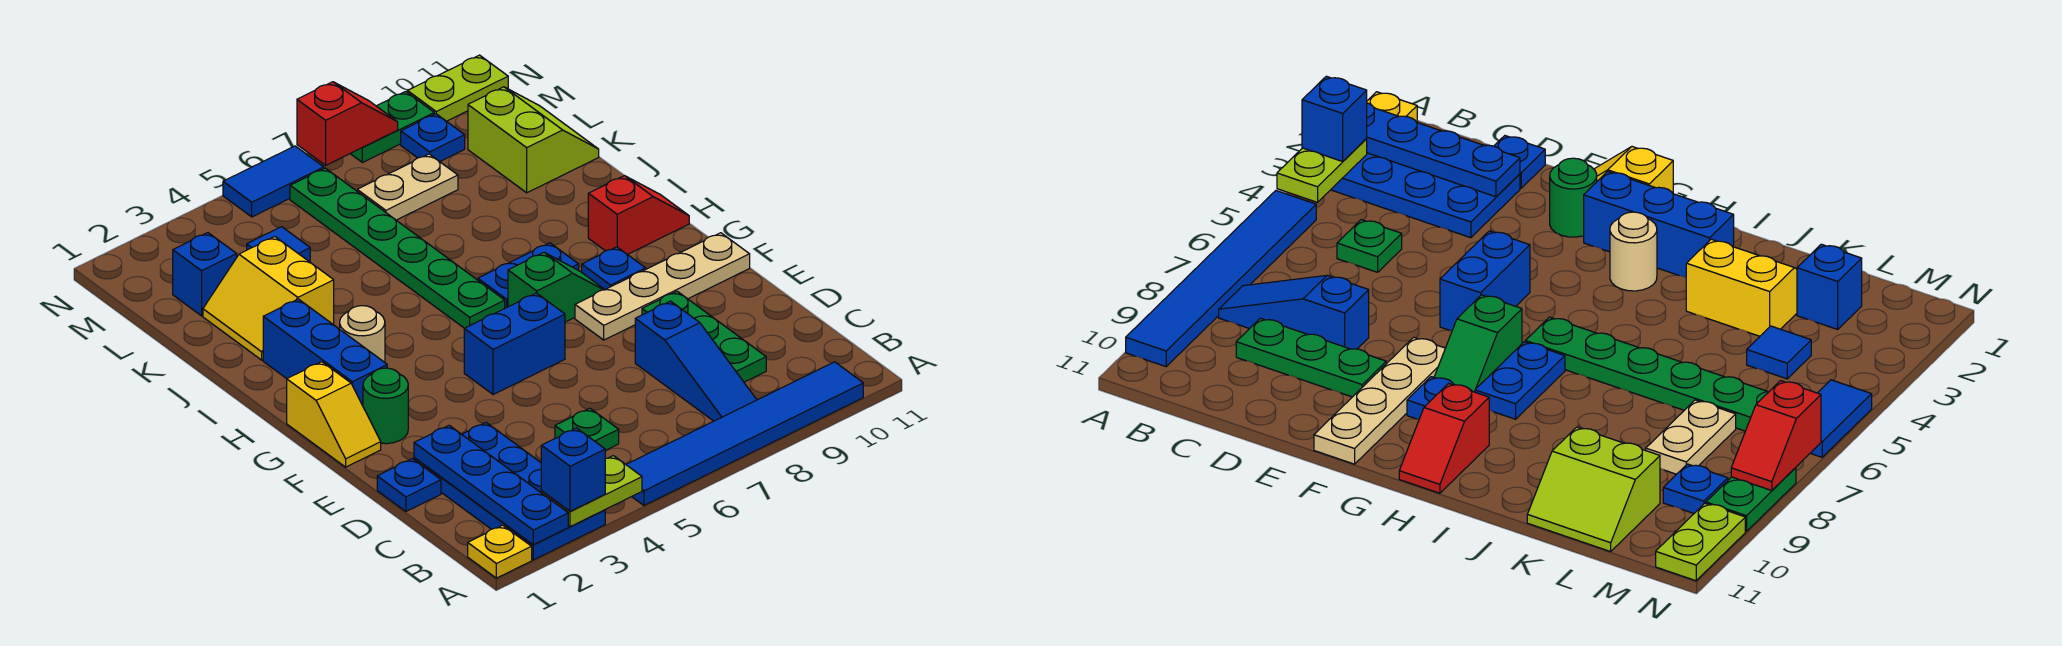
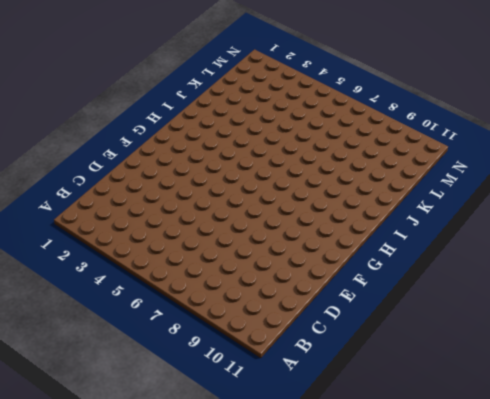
none -> yellow 1x1 plate [468,525,532,578]
none -> blue 2x4 plate [414,423,605,560]
none -> blue 1x6 tile [626,362,863,505]
none -> blue 1x3 slope [635,301,757,421]

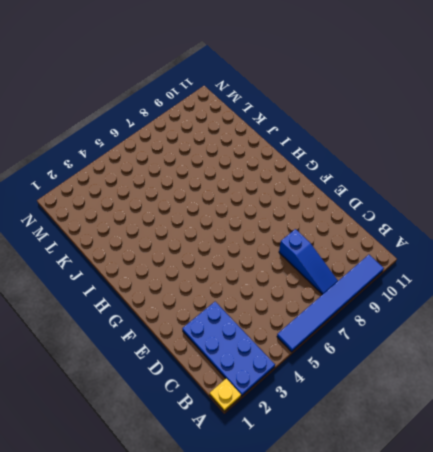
none -> green 1x1 plate [555,408,619,451]
none -> green 1x3 plate [642,291,766,382]
none -> blue 1x1 plate [377,459,441,511]
none -> yellow 1x2 slope [287,362,381,467]

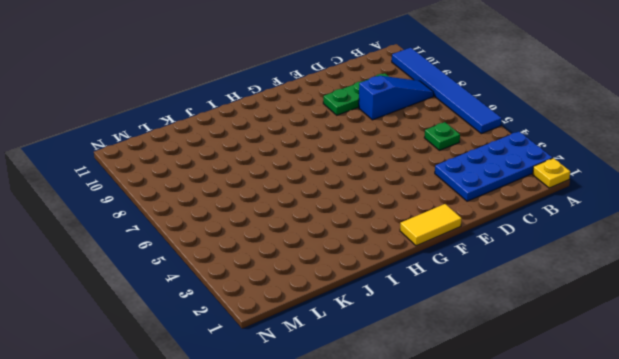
yellow 1x2 tile [400,204,462,246] -> yellow 1x2 slope [287,362,381,467]
none -> blue 1x1 plate [377,459,441,511]
none -> green 1x1 round brick [363,368,408,444]
none -> blue 1x2 brick [464,293,565,395]
none -> tan 1x4 plate [575,233,750,340]

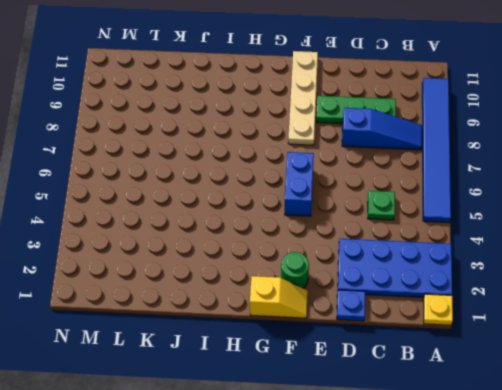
none -> blue 1x3 brick [263,299,387,406]
none -> green 1x2 slope [508,252,605,322]
none -> blue 1x1 plate [582,247,646,290]
none -> tan 1x1 round brick [340,306,385,362]

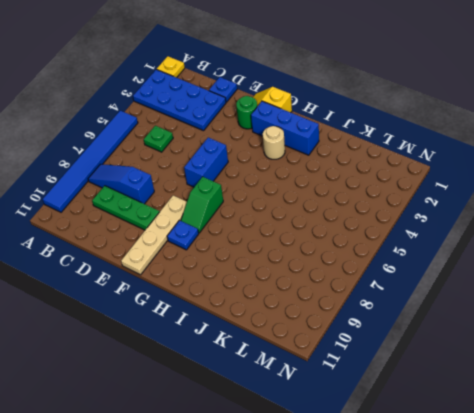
none -> green 1x6 plate [290,168,505,328]
none -> blue 1x2 plate [478,243,579,308]
none -> red 1x2 slope [588,176,689,255]
none -> yellow 2x2 slope [203,237,334,360]

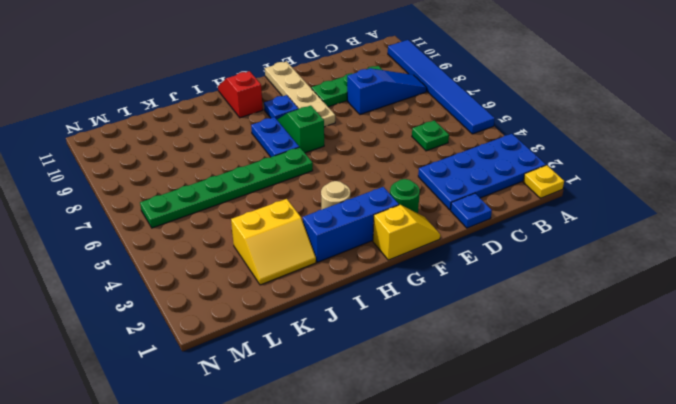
none -> blue 1x2 brick [464,293,565,395]
none -> lime 2x2 slope [468,87,599,193]
none -> blue 1x1 brick [173,233,237,316]
none -> blue 1x1 tile [247,227,310,262]

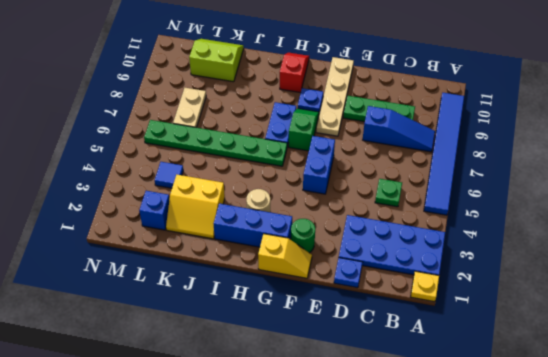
none -> blue 1x1 plate [401,114,465,162]
none -> blue 1x2 tile [223,146,324,217]
none -> green 1x2 plate [350,92,434,163]
none -> lime 1x2 plate [408,55,508,121]

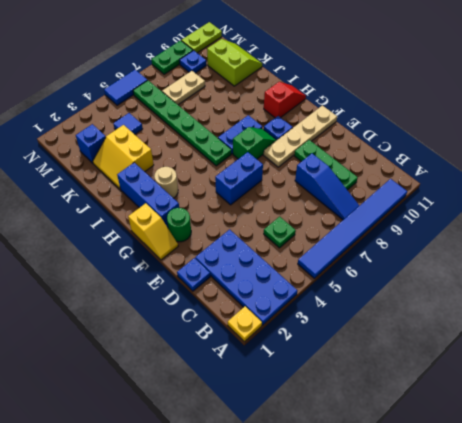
none -> blue 1x4 plate [414,425,568,545]
none -> lime 1x2 plate [541,456,642,527]
none -> red 1x2 slope [297,82,398,165]
none -> blue 1x1 brick [541,428,605,511]

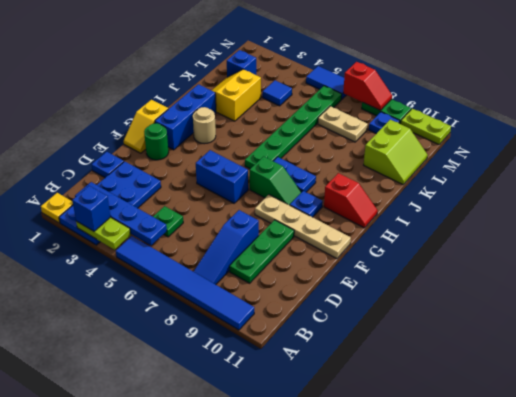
blue 1x4 plate [75,182,167,245] -> blue 1x4 plate turned to [414,425,568,545]

